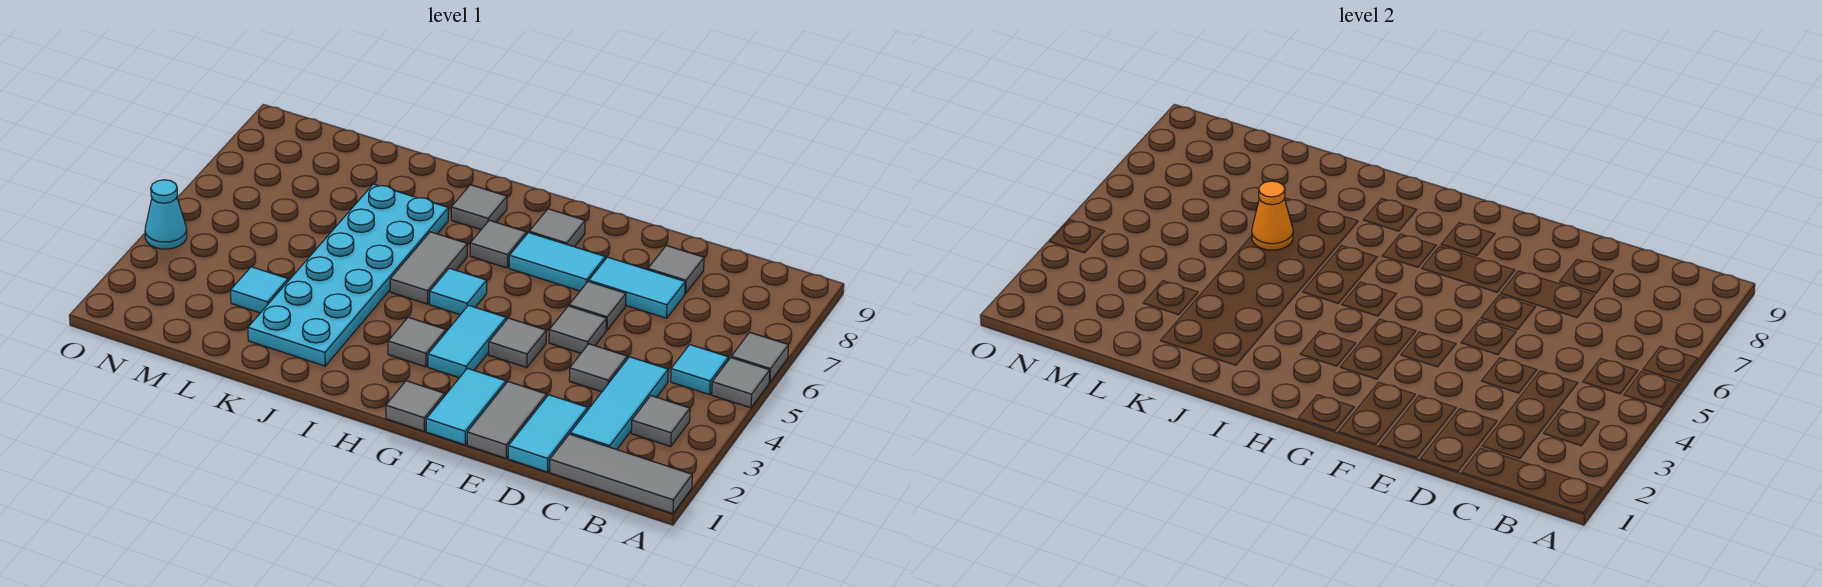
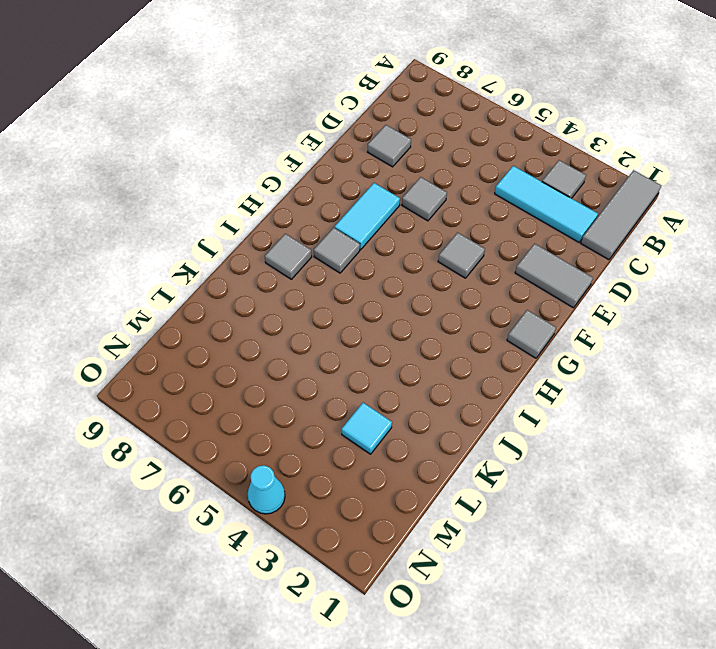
none -> grey 1x1 tile [712,358,770,408]
none -> grey 1x1 tile [731,332,788,382]
none -> cyan 1x1 tile [671,345,729,395]

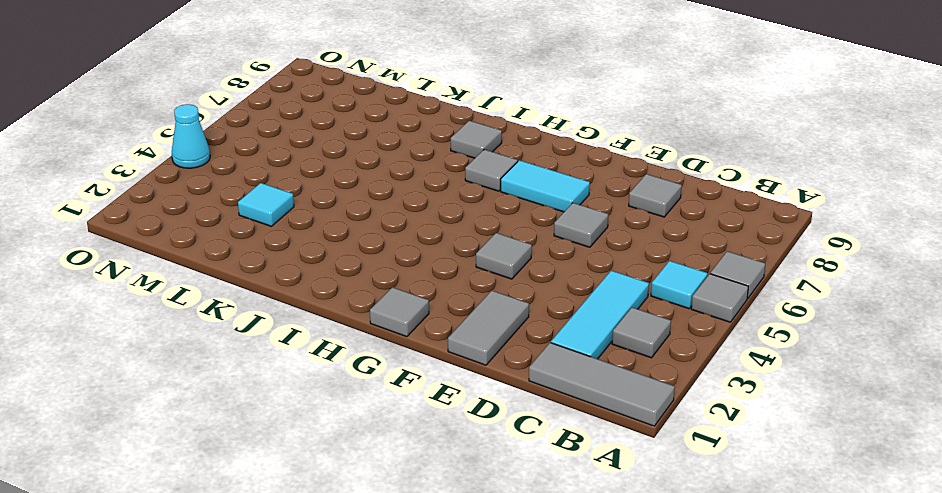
none -> cyan 1x2 tile [508,395,588,472]
none -> grey 1x1 tile [569,344,627,392]
none -> cyan 1x2 tile [589,257,685,318]

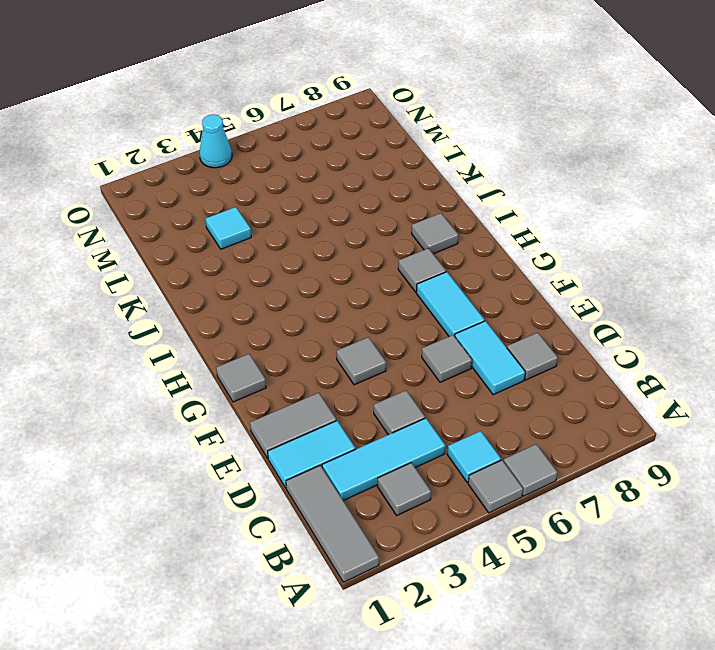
none -> grey 1x1 tile [549,306,606,353]
none -> cyan 1x2 tile [426,368,506,445]
none -> cyan 1x2 tile [428,305,506,378]

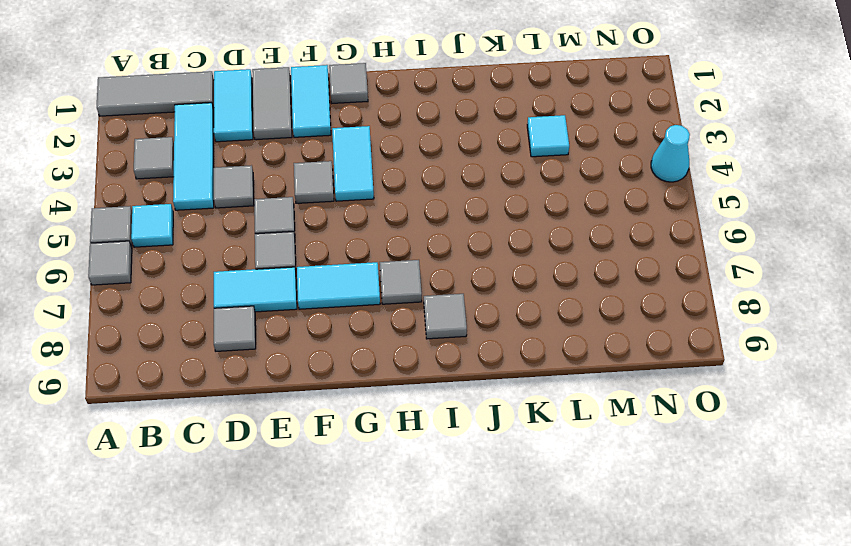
none -> grey 1x1 tile [529,209,585,247]
none -> grey 1x1 tile [388,317,446,367]
none -> cyan 1x1 tile [430,268,487,315]

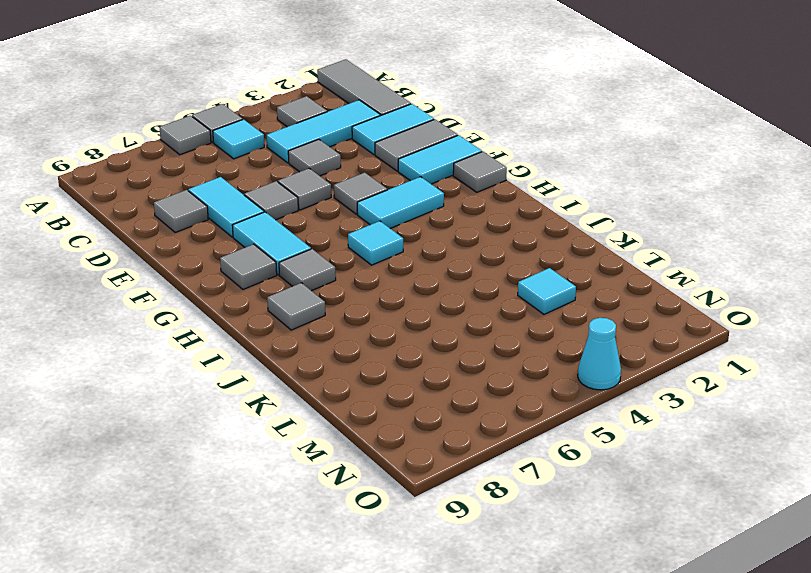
none -> grey 1x1 tile [388,317,446,367]
none -> grey 1x2 tile [390,232,467,304]
none -> cyan 2x6 plate [248,184,448,366]

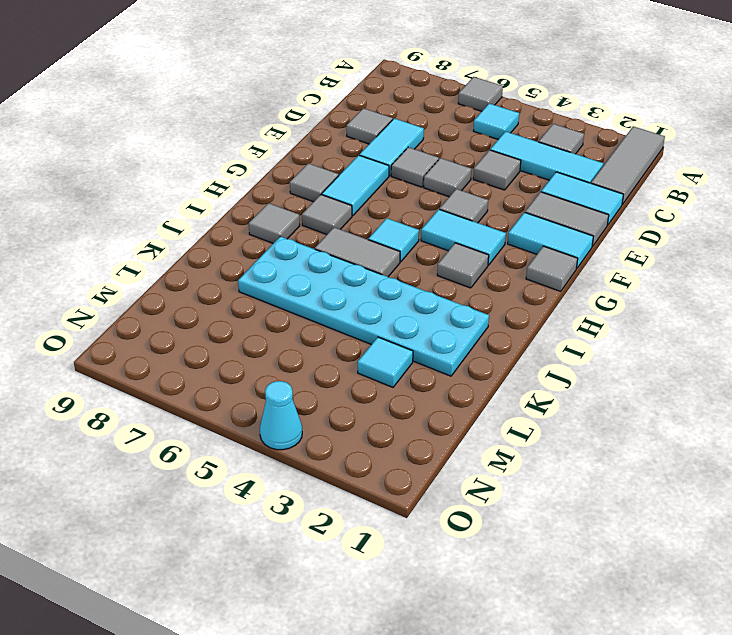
none -> grey 1x1 tile [712,358,770,408]
none -> orange 1x1 cone [1252,181,1293,250]

